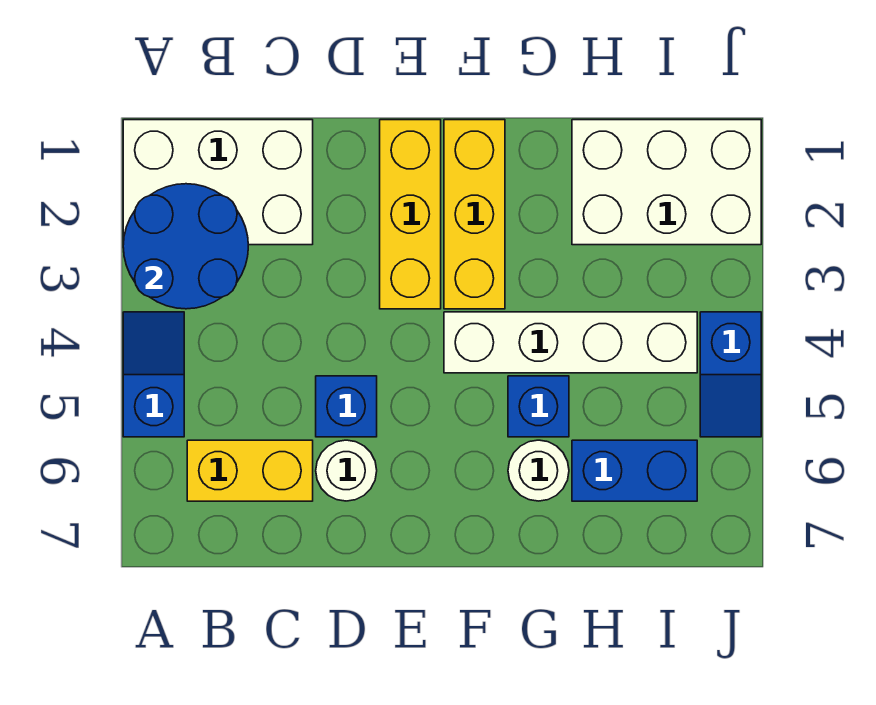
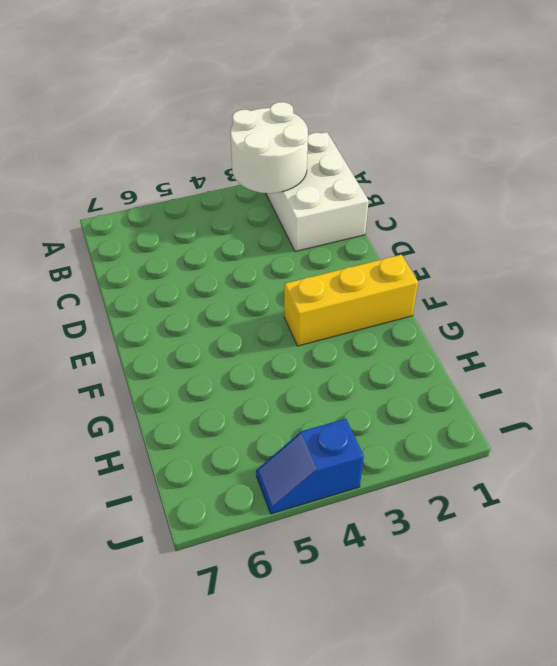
white 2x2 round brick [230,102,308,193] -> blue 2x2 round brick [123,184,248,309]
none -> blue 1x2 slope [123,312,184,437]
none -> yellow 1x2 brick [187,440,313,501]
none -> blue 1x1 brick [316,376,377,437]

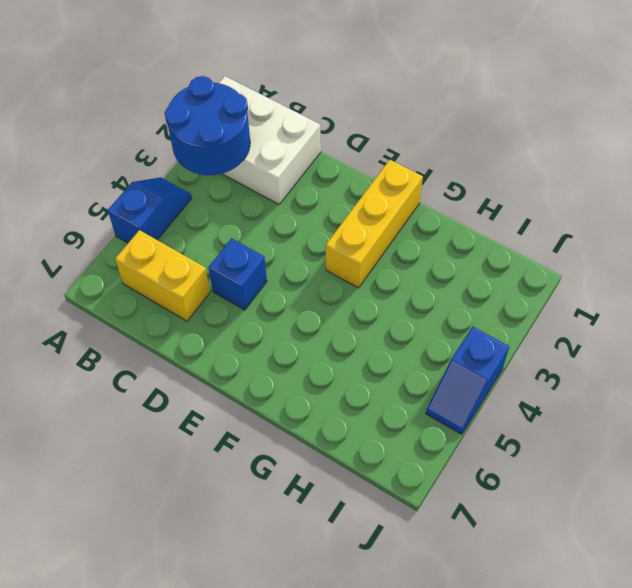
none -> white 1x1 round brick [316,440,377,501]
none -> yellow 1x3 brick [380,120,441,309]
none -> white 1x4 brick [444,312,697,373]

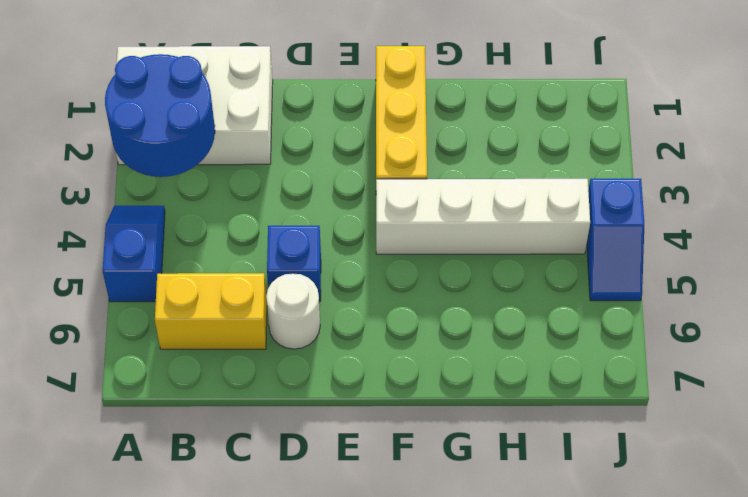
none -> yellow 1x3 brick [380,120,441,309]
none -> blue 1x1 brick [508,376,569,437]
none -> white 1x1 round brick [508,440,569,501]

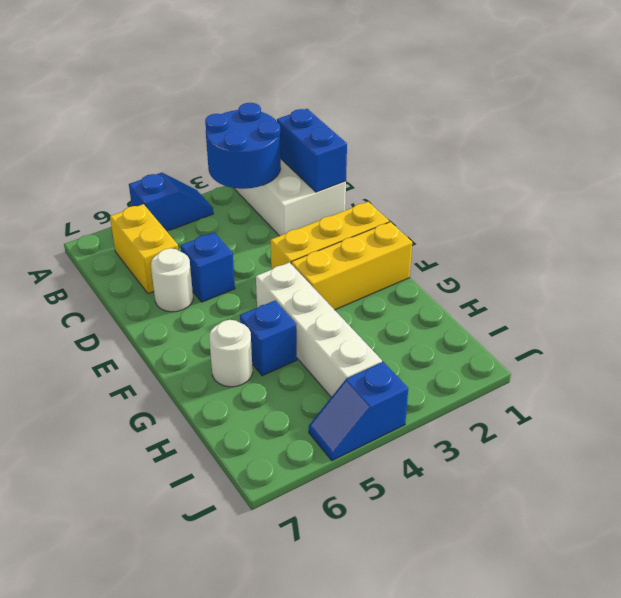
blue 1x2 brick [277,109,347,192] -> blue 1x2 brick moved to [572,440,697,501]
none -> white 2x3 brick [572,120,761,245]

